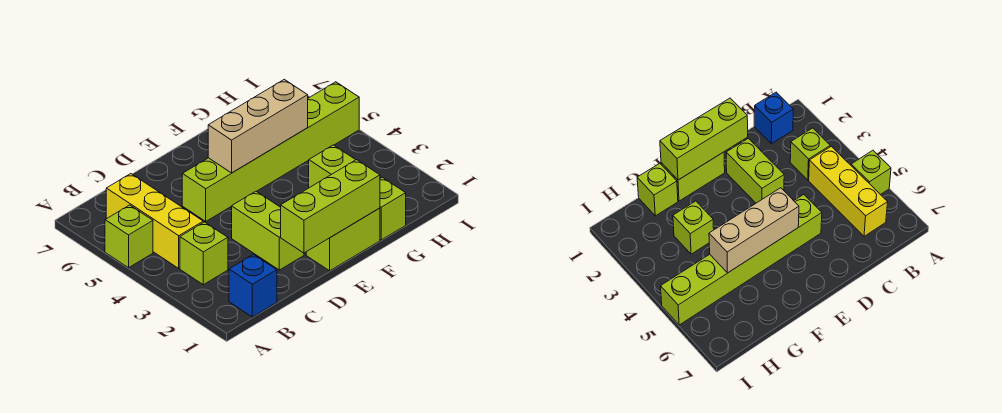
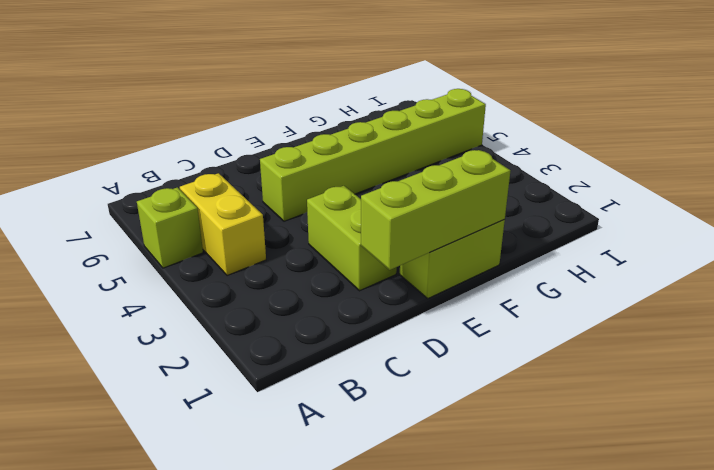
yellow 1x2 brick [180,173,266,276] -> yellow 1x3 brick [106,174,203,268]
none -> blue 1x1 brick [229,255,277,317]
none -> lime 1x1 brick [180,222,228,285]

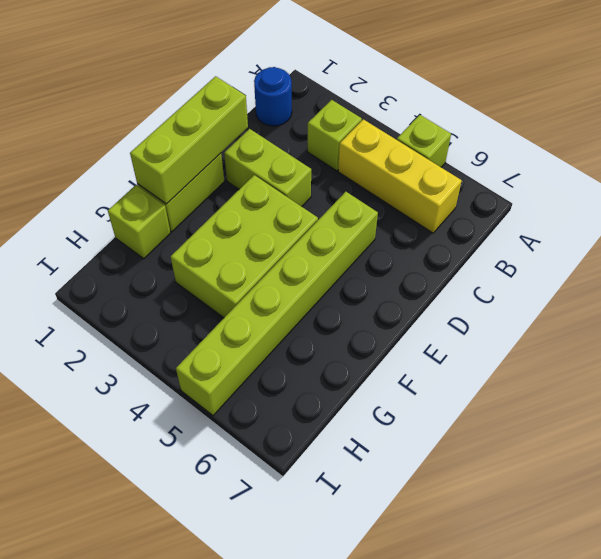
blue 1x1 round brick [254,67,292,126] -> blue 1x1 brick [229,255,277,317]
lime 2x3 brick [171,175,318,318] -> lime 1x1 brick [309,145,355,188]
none -> tan 1x3 brick [208,79,308,173]

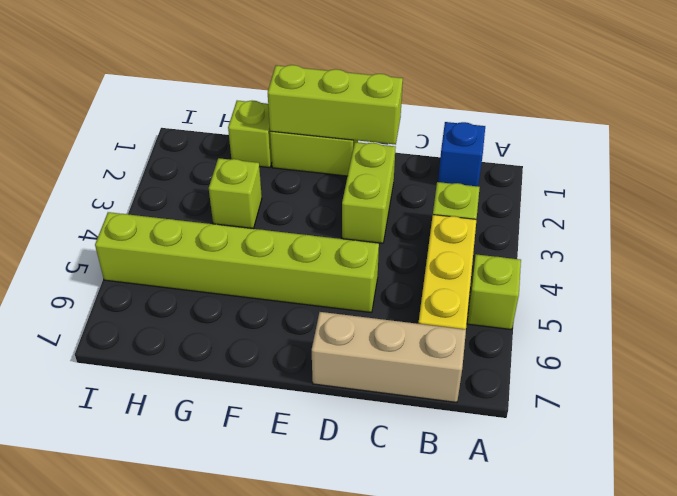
tan 1x3 brick [312,312,466,402] -> tan 1x3 brick moved to [208,79,308,173]

